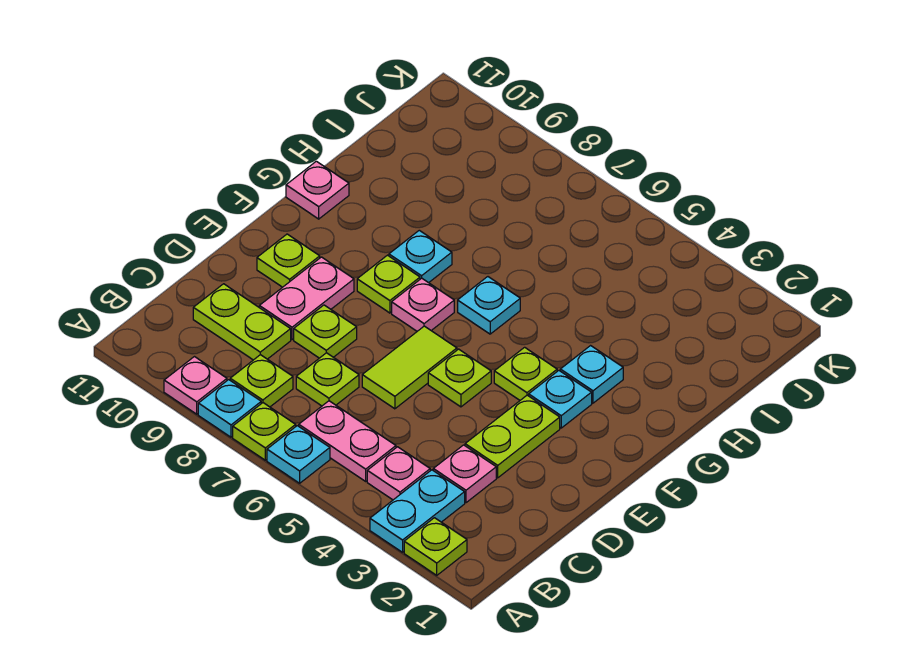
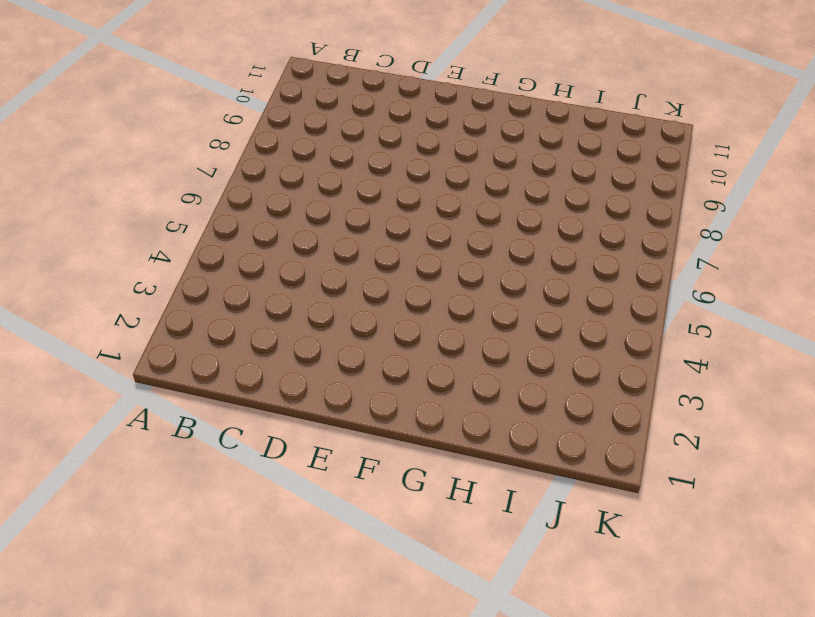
none -> lime 1x1 plate [404,518,467,575]
none -> cyan 1x2 plate [370,470,465,552]
none -> cyan 1x1 plate [267,426,330,483]

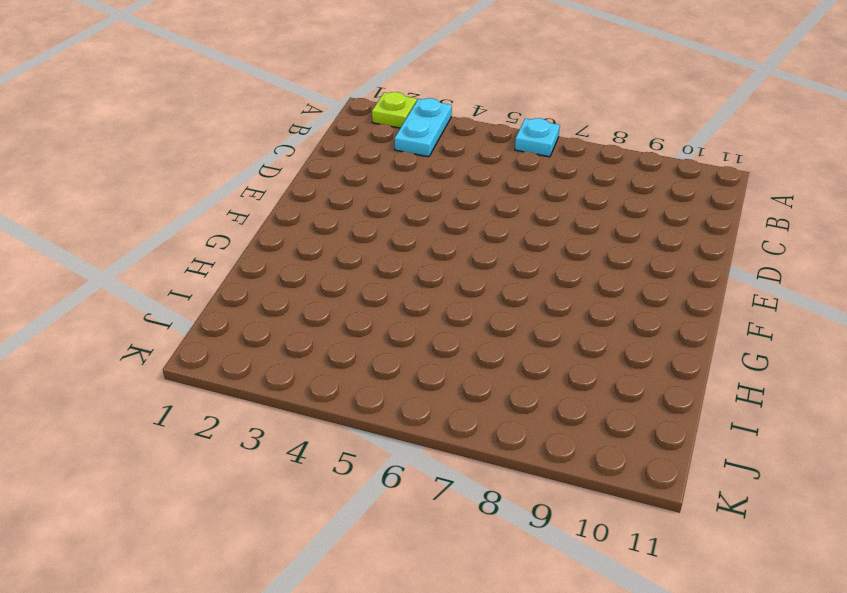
none -> lime 1x1 plate [233,403,296,460]
none -> cyan 1x1 plate [198,380,261,437]
none -> pink 1x1 plate [164,357,227,414]

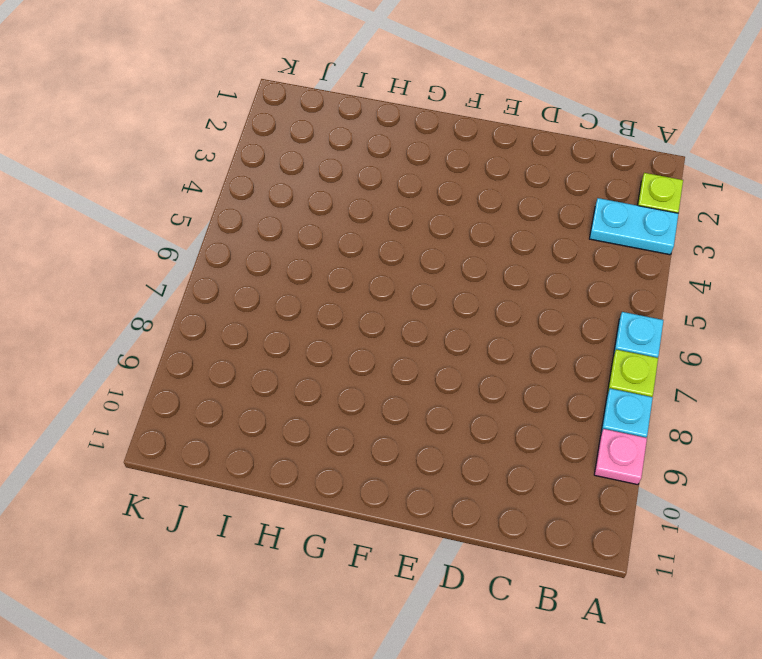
none -> pink 1x1 plate [367,447,430,500]
none -> pink 1x2 plate [299,401,396,481]
none -> lime 1x1 plate [230,355,293,407]

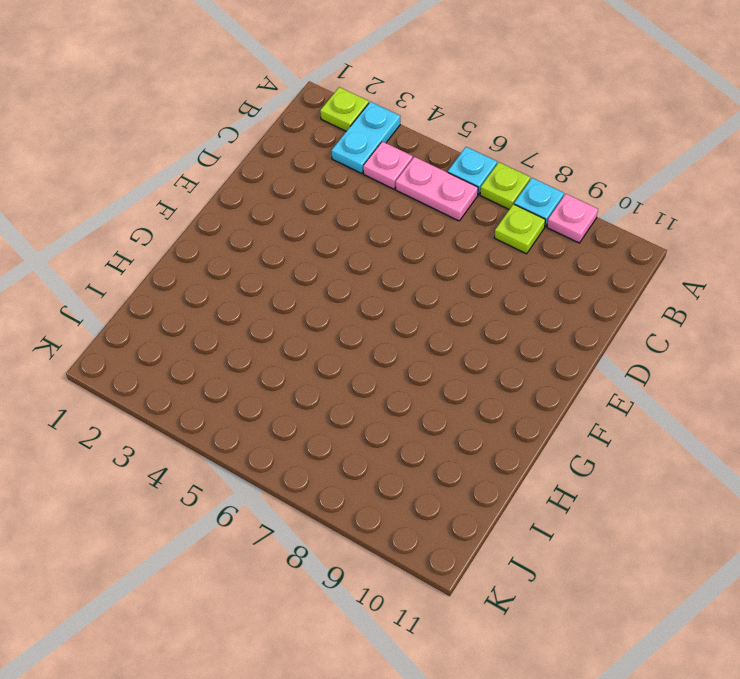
none -> pink 1x1 plate [433,445,496,503]
none -> lime 1x1 plate [296,353,359,406]
none -> lime 1x2 plate [193,284,291,360]

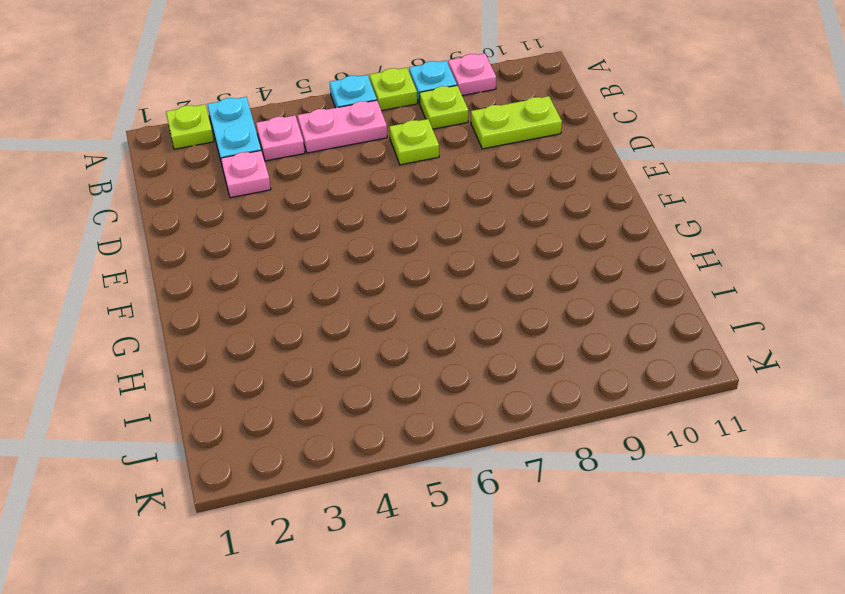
none -> lime 1x2 plate [465,395,560,478]
none -> lime 1x2 tile [362,326,457,409]
none -> lime 1x1 plate [294,305,357,358]

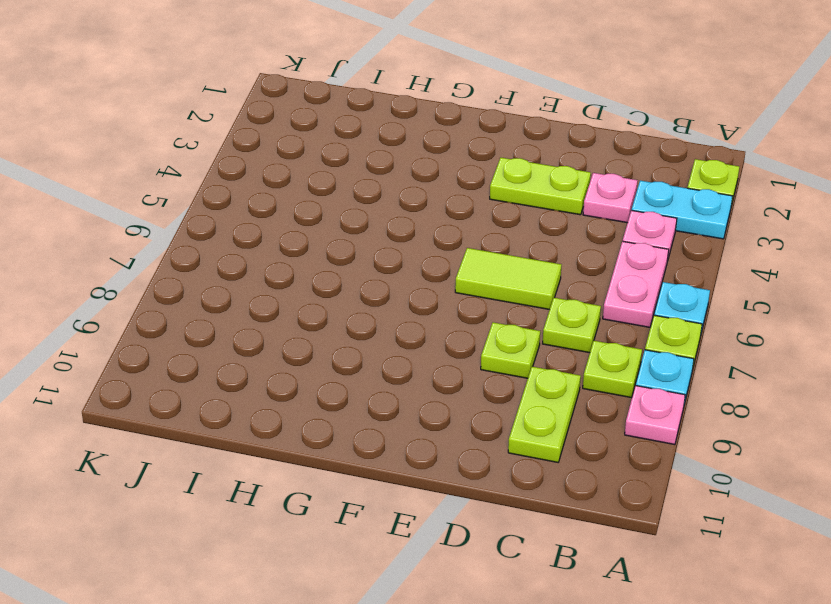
none -> pink 1x2 plate [259,257,354,340]
none -> lime 1x1 plate [428,349,491,407]
none -> lime 1x1 plate [257,234,320,287]

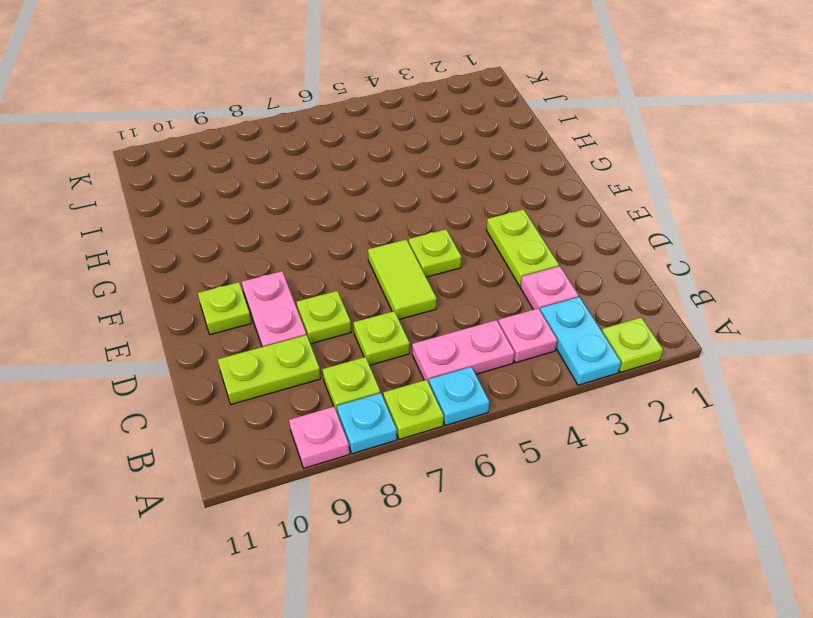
none -> cyan 1x1 plate [529,371,592,428]
none -> lime 1x1 plate [494,347,557,400]
none -> pink 1x1 plate [392,278,454,331]

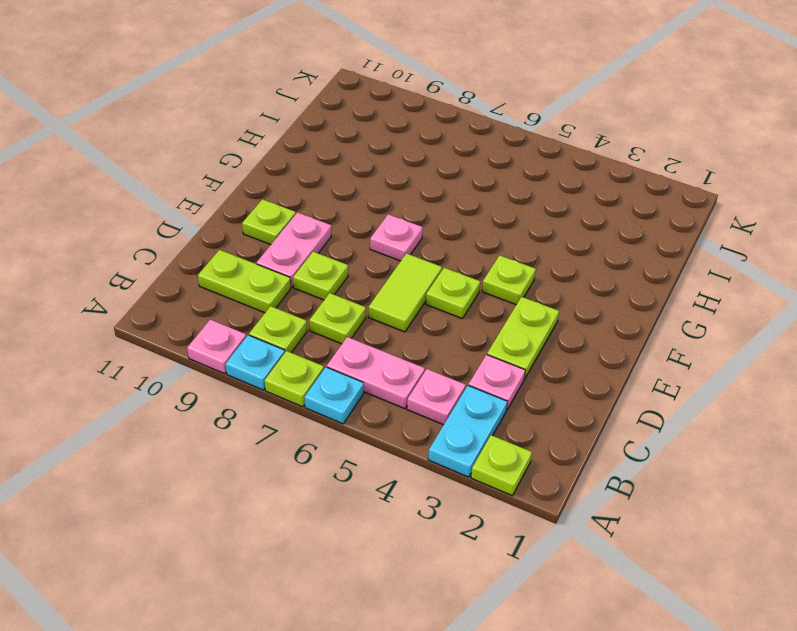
none -> cyan 1x1 plate [529,371,592,428]
none -> lime 1x1 plate [357,255,420,313]
none -> cyan 1x1 plate [560,346,623,403]

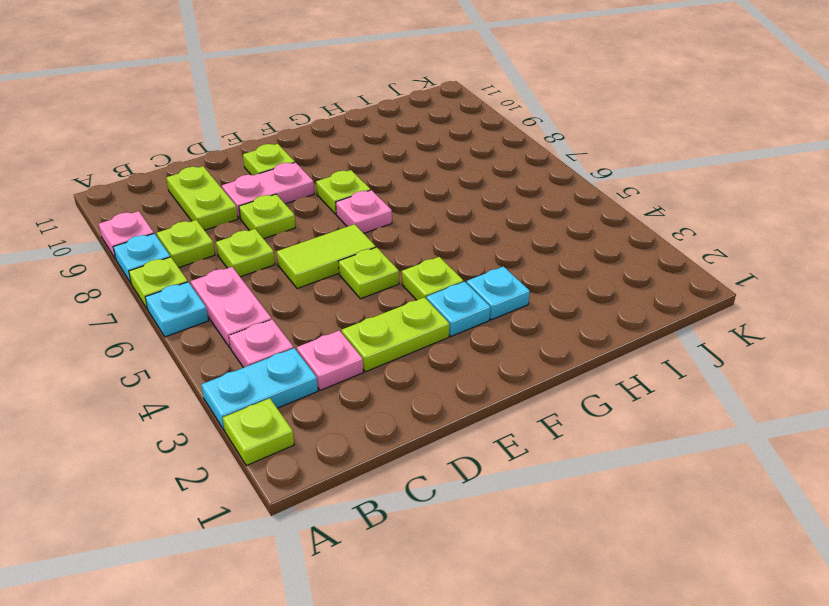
none -> cyan 1x1 plate [458,277,520,334]
none -> cyan 1x1 plate [389,230,452,283]
none -> pink 1x1 plate [286,161,349,219]

